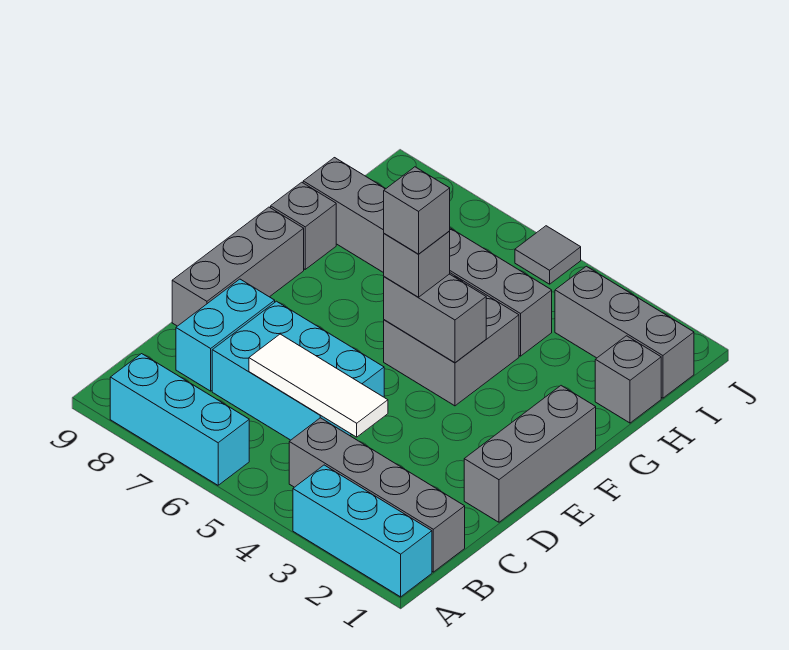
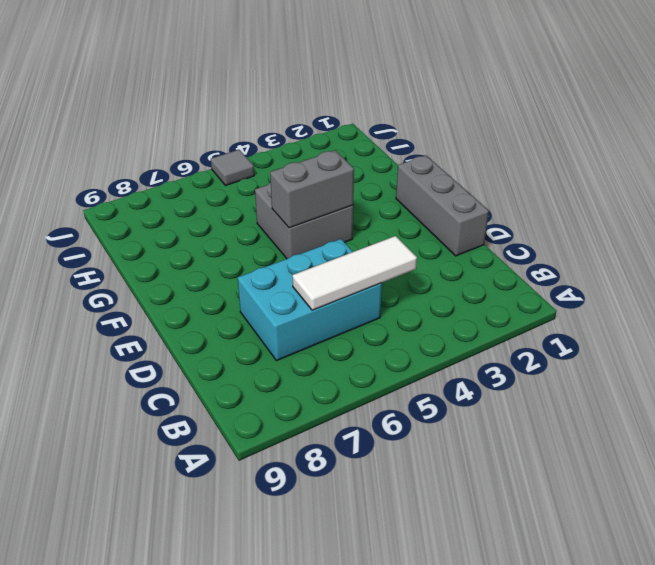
none -> cyan 1x3 brick [293,465,432,597]
none -> cyan 1x3 brick [110,354,249,485]
none -> grey 1x4 brick [289,418,465,572]

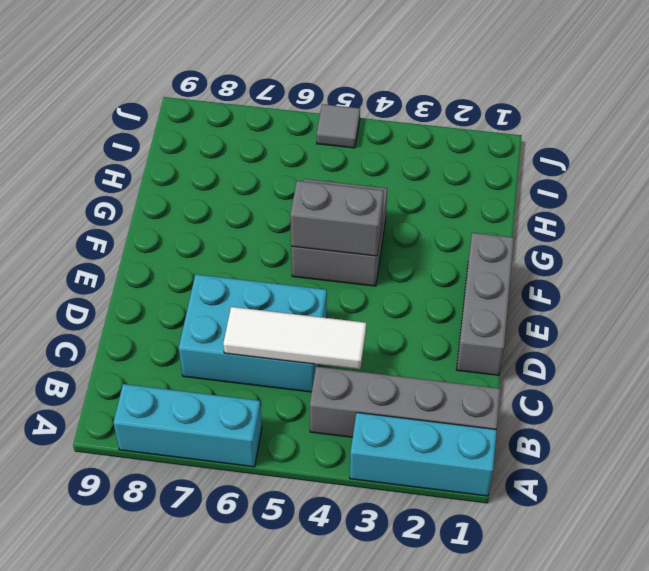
none -> cyan 1x2 brick [176,279,275,391]
none -> grey 1x3 brick [172,207,304,326]
none -> grey 1x1 brick [271,182,336,269]

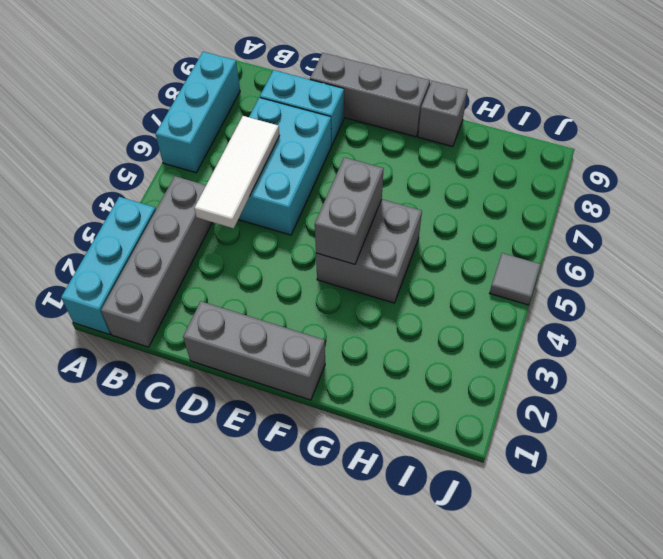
none -> grey 1x1 brick [595,336,661,423]
none -> grey 1x6 brick [303,158,552,356]
none -> grey 1x3 brick [555,266,694,398]

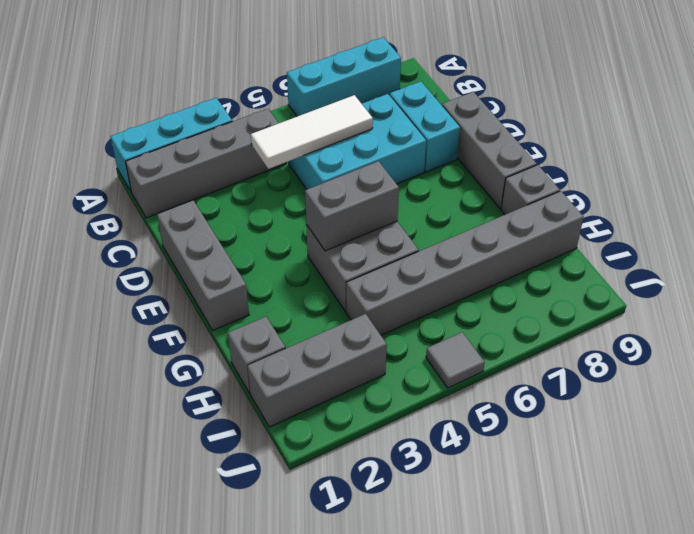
none -> grey 1x1 brick [384,231,450,297]
none -> grey 1x1 brick [384,167,450,254]

